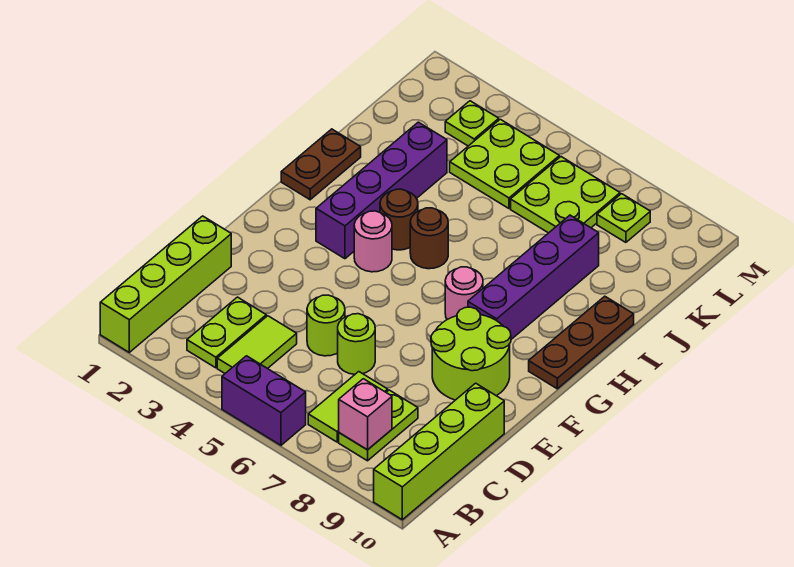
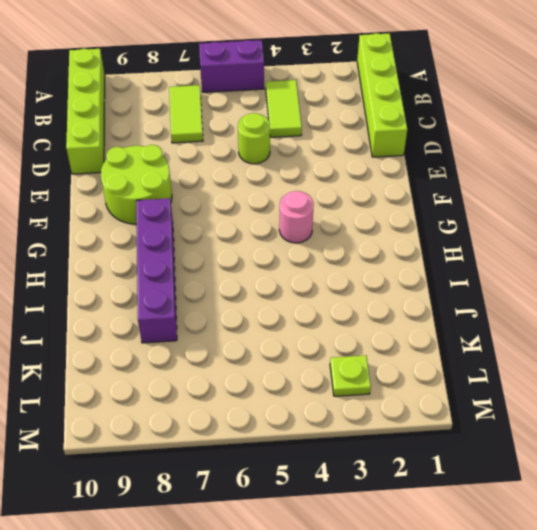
none -> lime 1x2 plate [187,297,266,368]
none -> lime 1x2 plate [339,390,418,461]
none -> lime 1x1 round brick [338,314,375,374]

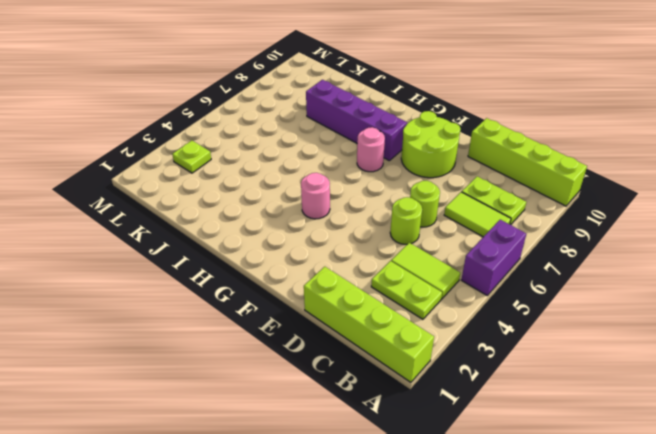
none -> purple 1x4 brick [316,122,447,259]
none -> brown 1x3 plate [529,296,634,389]
none -> brown 1x2 plate [281,129,361,200]

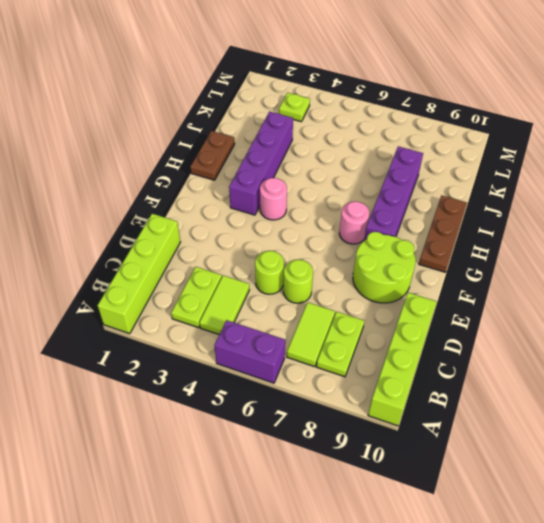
none -> brown 1x1 round brick [380,189,418,250]
none -> brown 1x1 round brick [410,208,448,269]
none -> lime 2x2 plate [450,119,559,208]

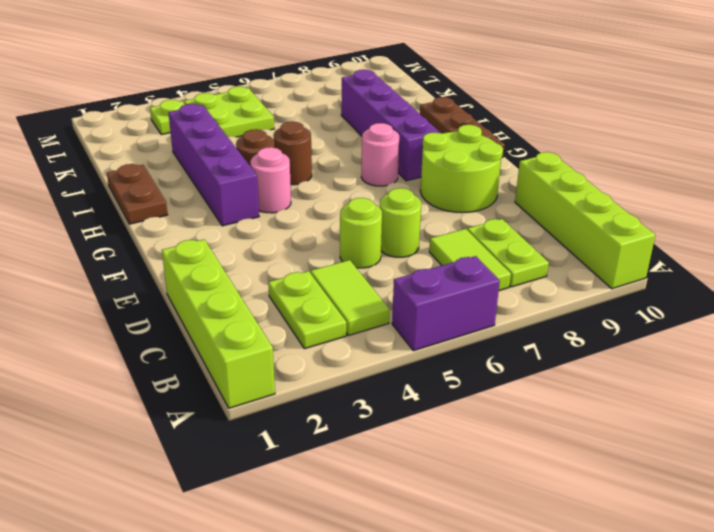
none -> lime 2x2 plate [511,157,620,233]
none -> lime 1x1 plate [597,194,650,242]
none -> pink 1x1 brick [339,379,392,450]

